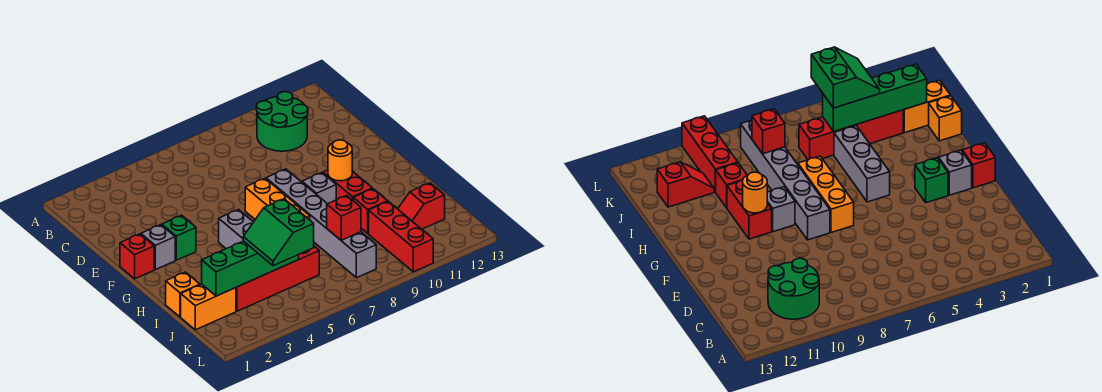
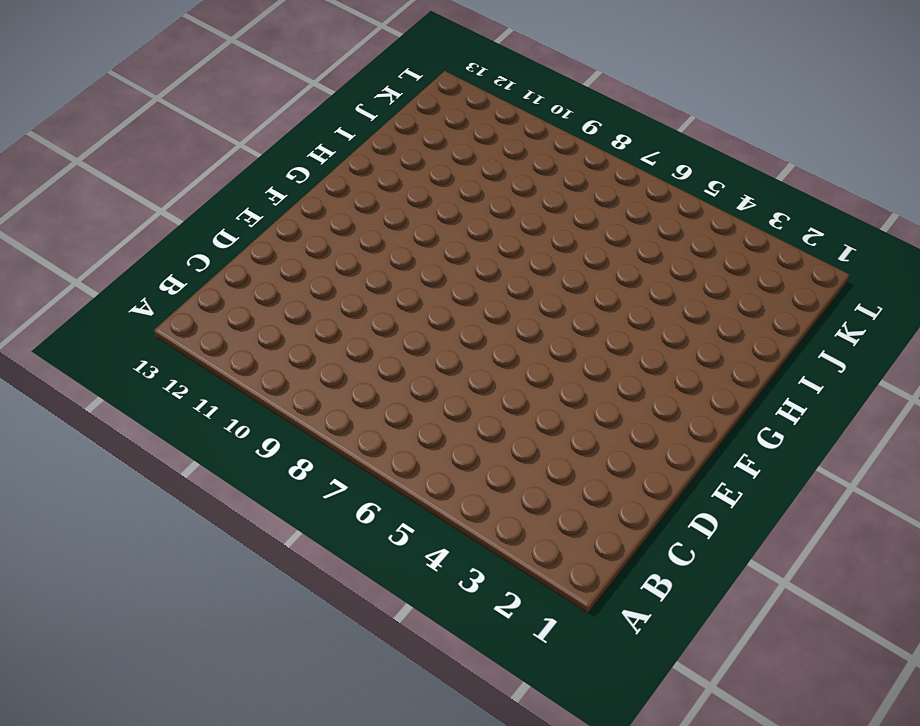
none -> green 2x2 round brick [256,92,308,151]
none -> red 1x1 brick [120,234,154,279]
none -> grey 1x1 brick [141,225,175,270]

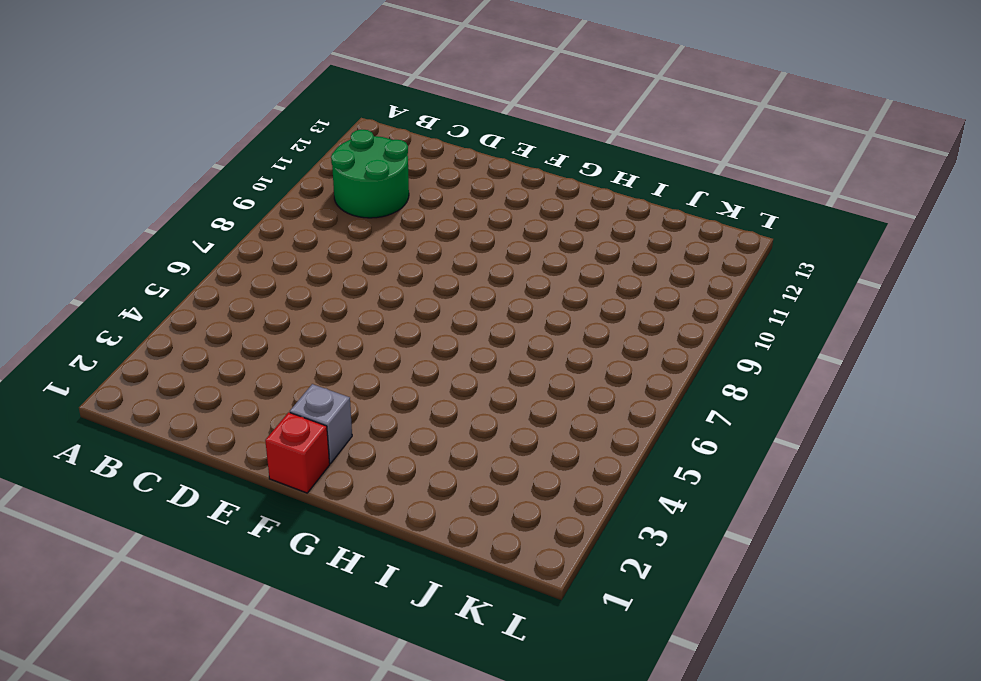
none -> green 1x1 brick [162,215,196,260]
none -> orange 1x3 brick [245,178,310,220]
none -> grey 1x6 brick [266,169,376,278]

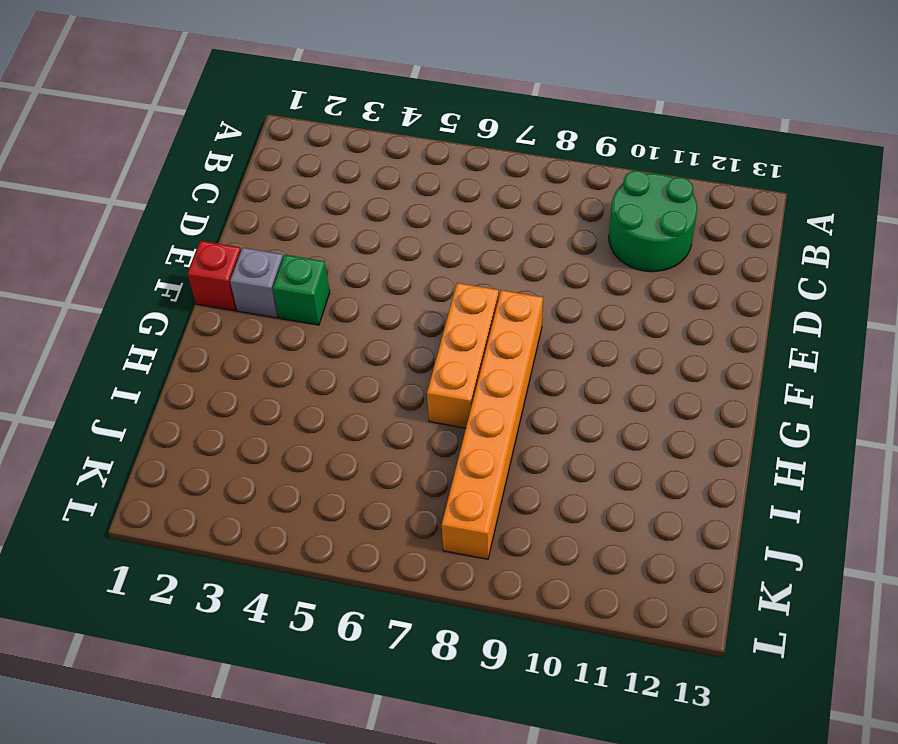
orange 1x6 brick [442,290,543,559] -> grey 1x6 brick [266,169,376,278]
none -> grey 1x3 brick [219,210,253,249]
none -> grey 1x1 brick [302,173,336,204]
none -> red 1x2 brick [323,170,372,200]

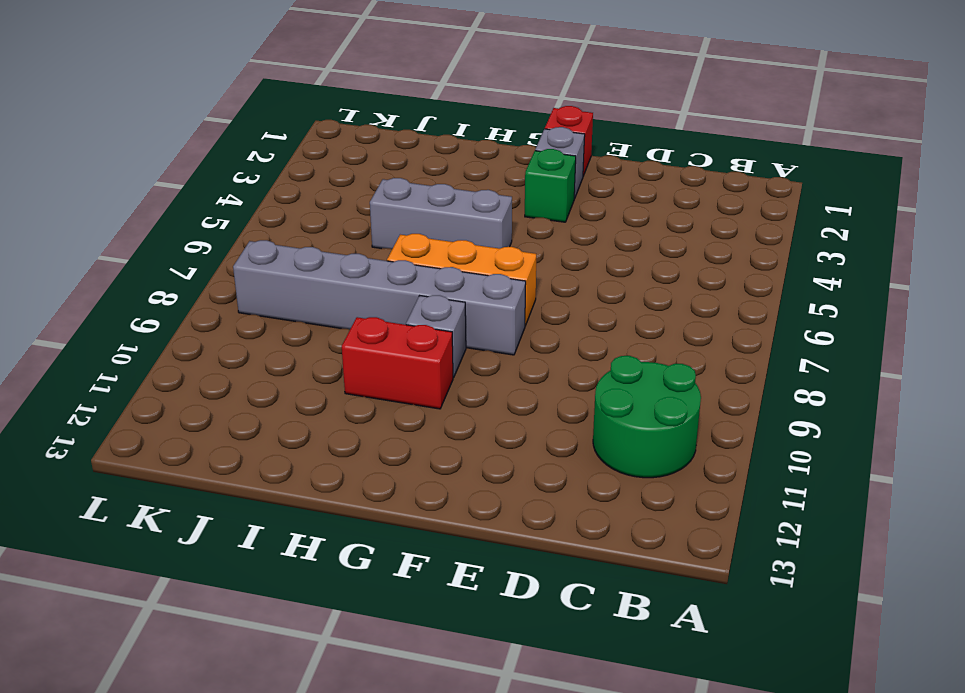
none -> orange 1x1 brick [166,272,200,317]
none -> red 1x1 brick [353,189,388,233]
none -> orange 1x2 brick [181,284,236,330]

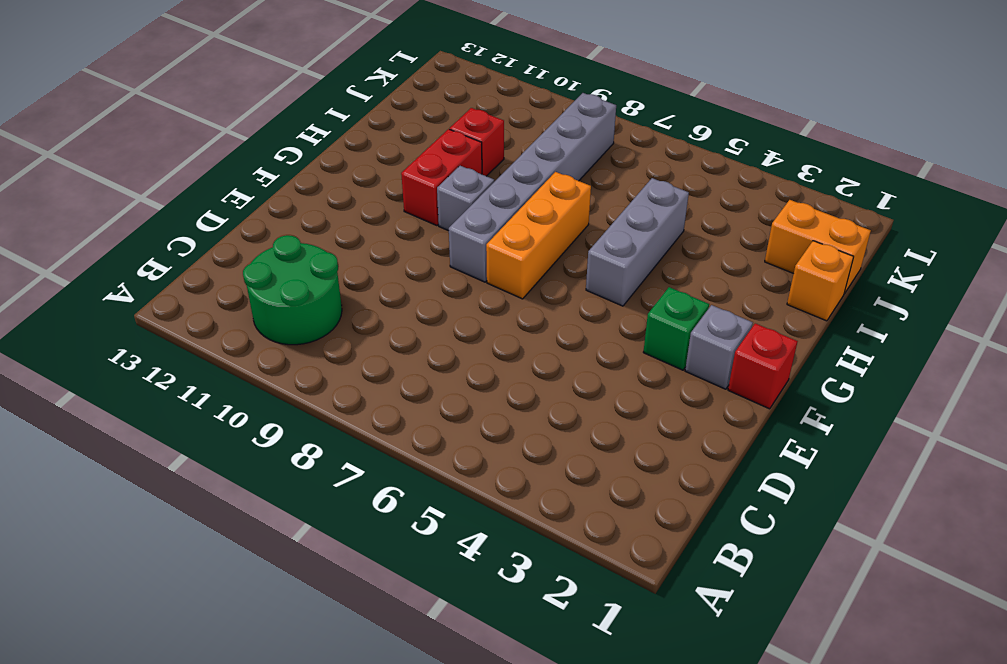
none -> red 1x4 brick [236,246,319,311]
none -> red 1x3 brick [369,201,433,272]
none -> red 1x2 slope [398,183,445,229]

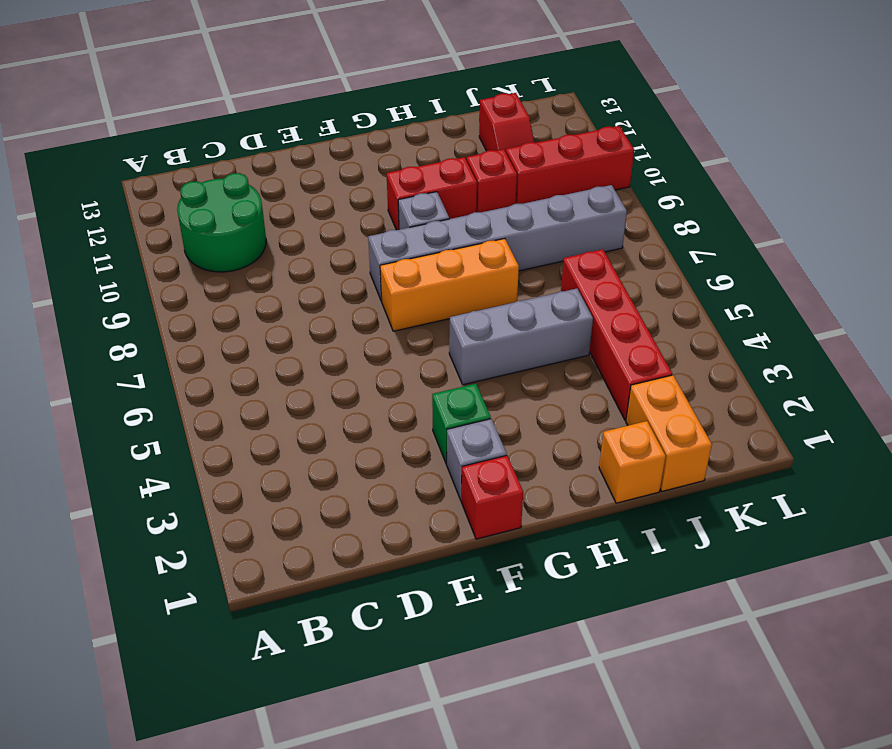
none -> orange 1x1 round brick [328,140,352,181]
none -> green 1x4 brick [202,241,299,296]
none -> red 1x1 brick [327,195,361,240]

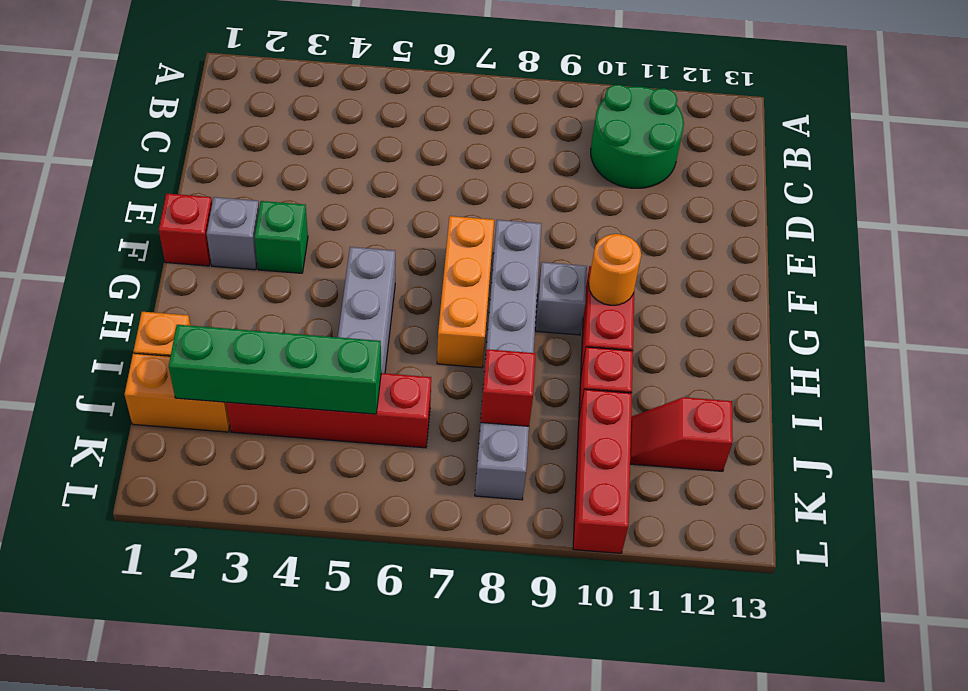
none -> green 2x2 slope [243,199,314,266]

